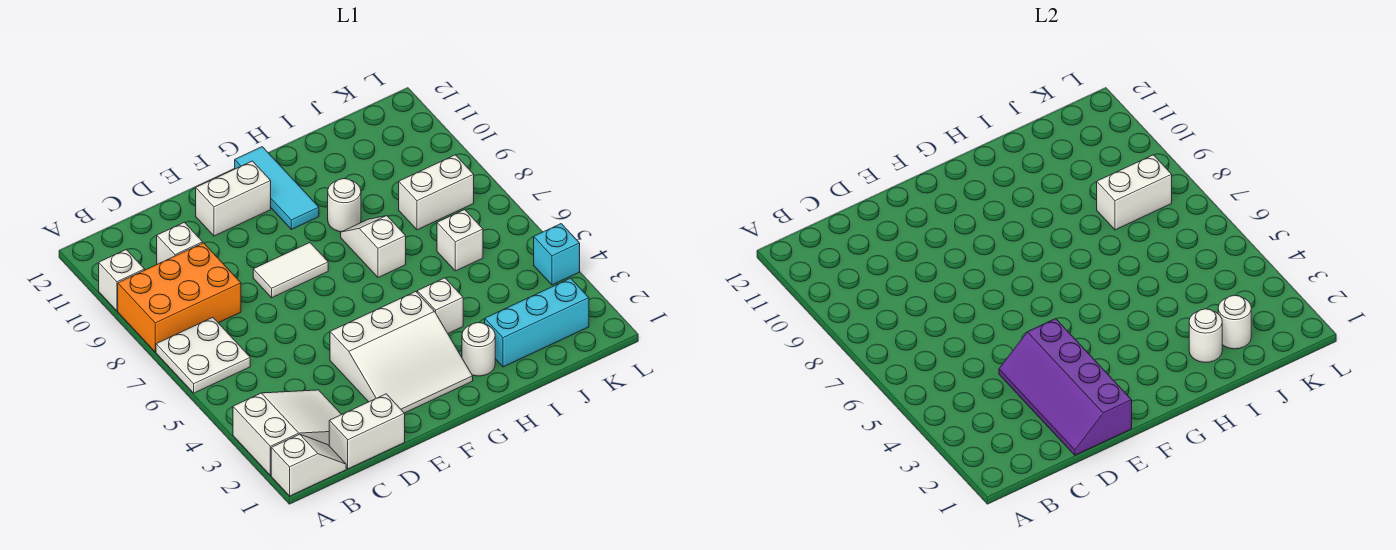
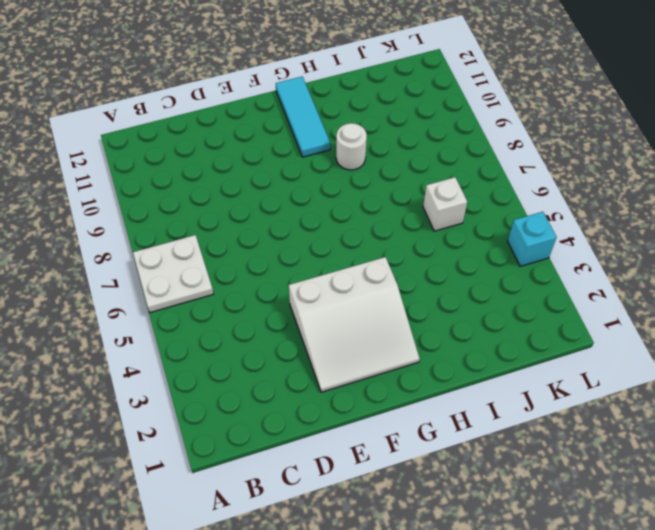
none -> white 1x2 slope [271,434,346,496]
none -> white 2x3 slope [233,390,342,476]
none -> orange 2x3 brick [118,243,241,352]

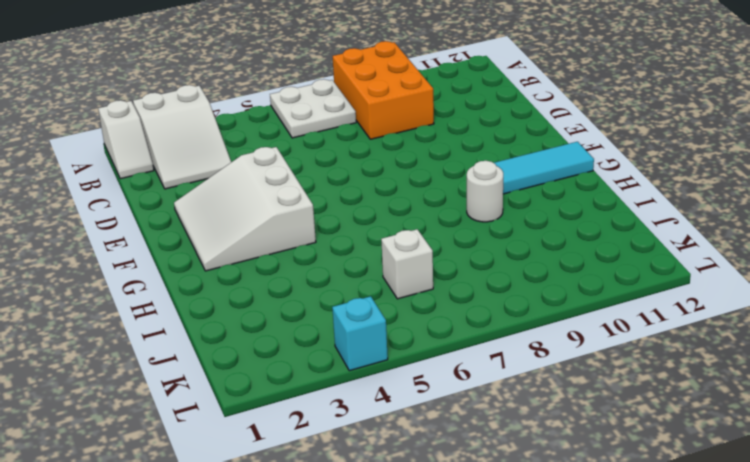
none -> white 1x1 brick [99,250,145,311]
none -> white 1x2 brick [329,394,405,469]
none -> white 1x1 brick [157,222,203,264]

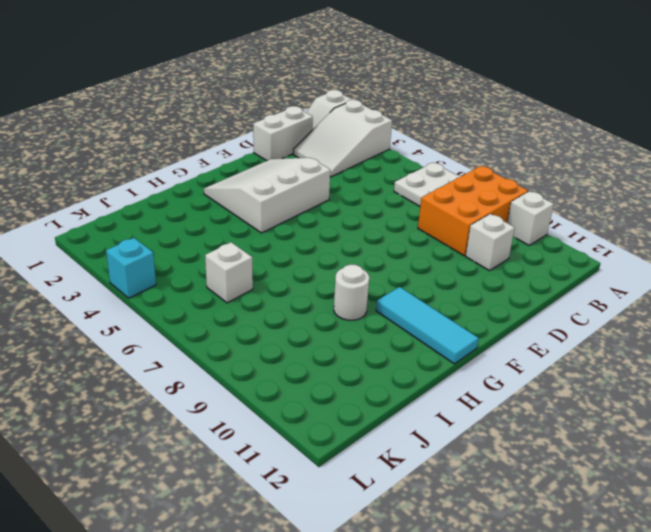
none -> white 1x2 tile [253,243,328,298]
none -> white 1x2 brick [196,161,271,236]
none -> white 1x1 round brick [462,323,495,376]

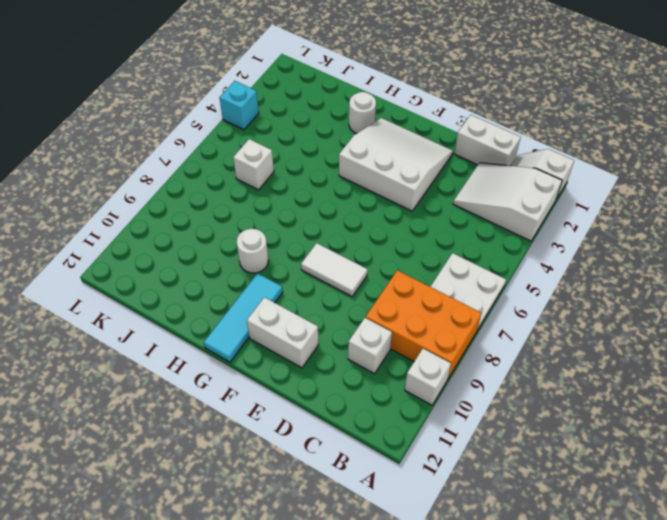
none -> white 1x1 brick [417,278,463,333]
none -> white 1x2 slope [341,216,406,278]
none -> cyan 1x3 brick [485,278,589,367]

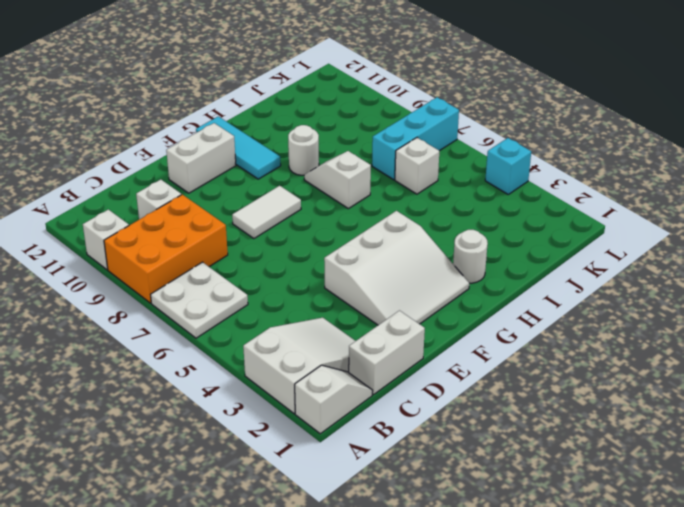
cyan 1x3 brick [372,97,459,180] -> cyan 1x3 brick moved to [485,278,589,367]
none -> white 1x1 brick [417,278,463,333]
none -> white 1x2 brick [399,155,474,230]
none -> purple 2x4 slope [999,319,1132,455]

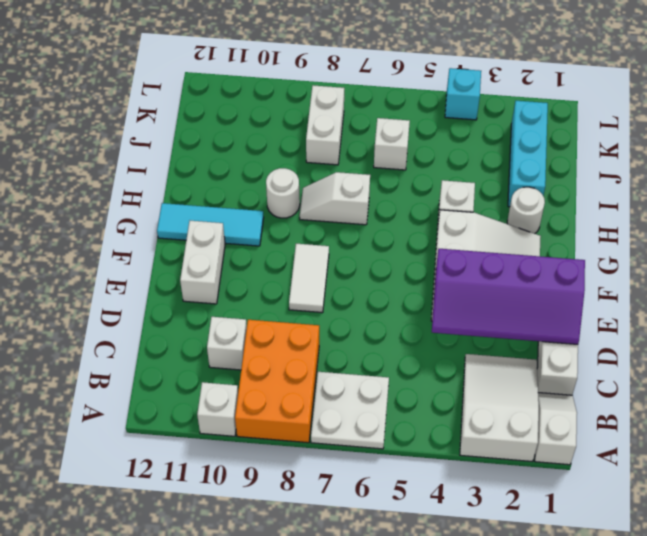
none -> white 1x1 round brick [1189,309,1222,363]
none -> white 1x1 round brick [1218,295,1251,349]
none -> white 1x2 brick [1097,155,1172,230]

